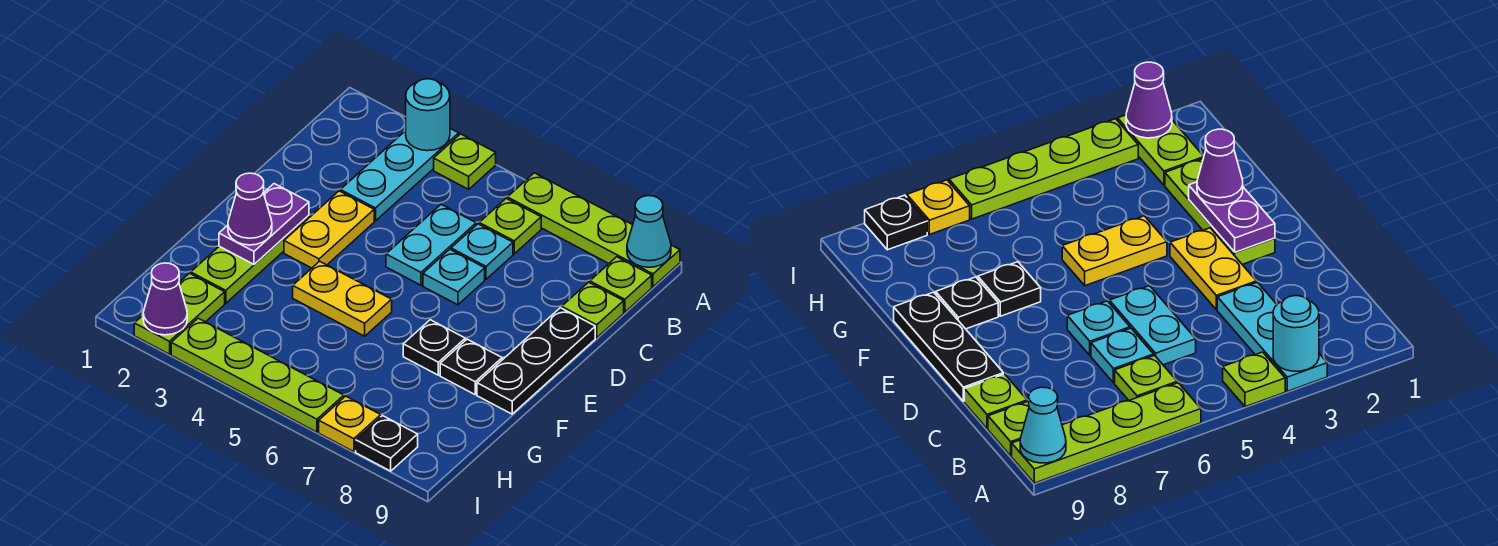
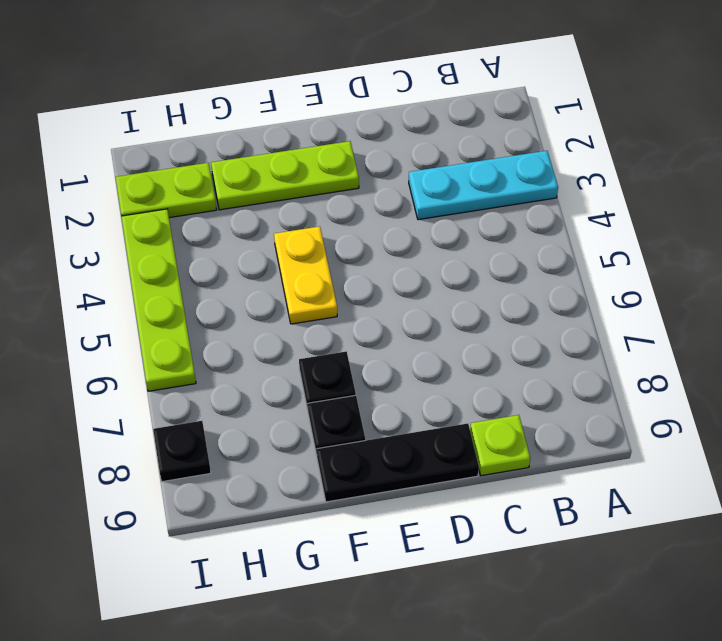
none -> lime 1x1 plate [434,134,496,189]
none -> lime 1x4 plate [507,173,680,287]
none -> lime 1x1 plate [479,198,541,254]

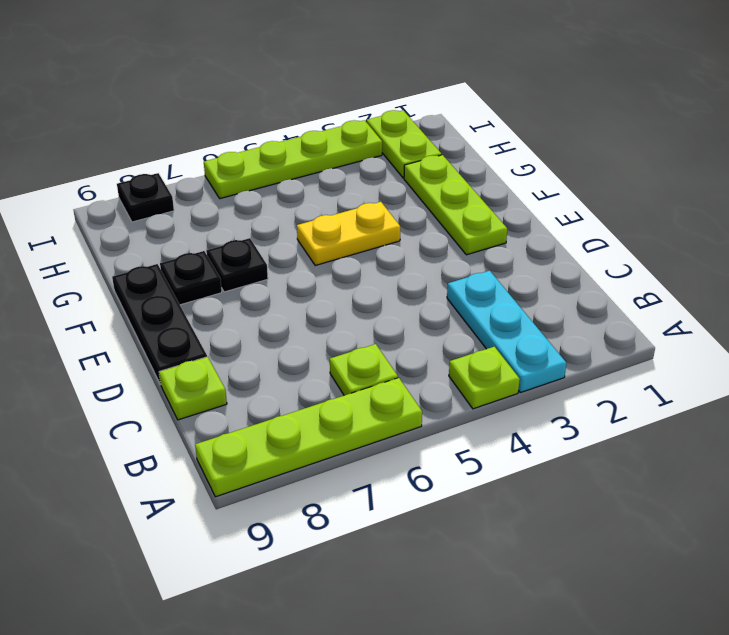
none -> lime 1x1 plate [590,257,652,312]
none -> cyan 1x2 plate [386,205,476,285]
none -> cyan 1x1 plate [451,224,513,279]

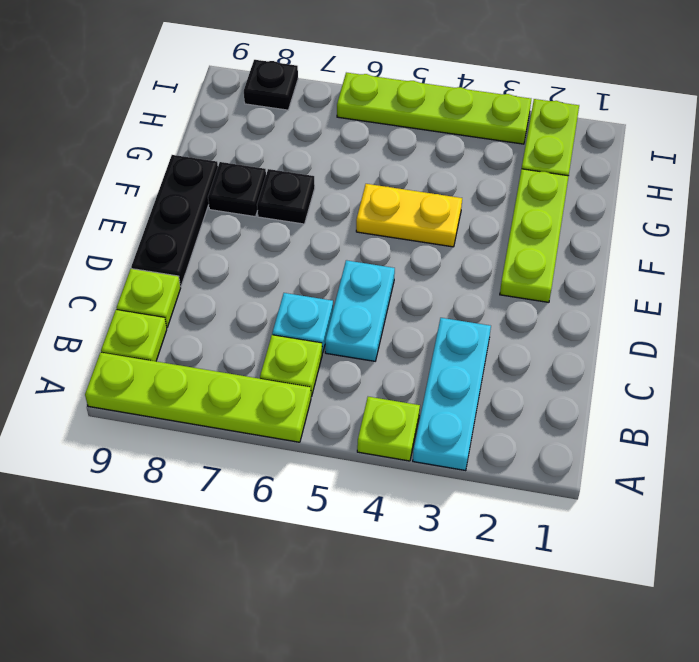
none -> yellow 1x2 plate [284,191,374,268]
none -> cyan 1x1 plate [423,249,485,305]
none -> yellow 1x1 plate [319,396,381,452]

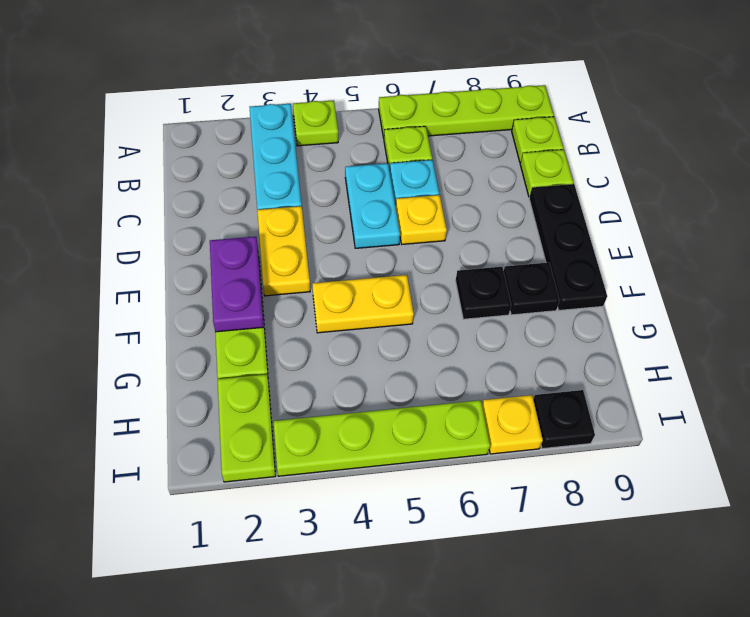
yellow 1x1 plate [396,195,447,244] -> cyan 1x1 plate [423,249,485,305]
none -> cyan 1x1 round brick [406,79,450,151]
none -> cyan 1x1 cone [627,196,671,267]
none -> purple 1x1 cone [143,263,187,335]

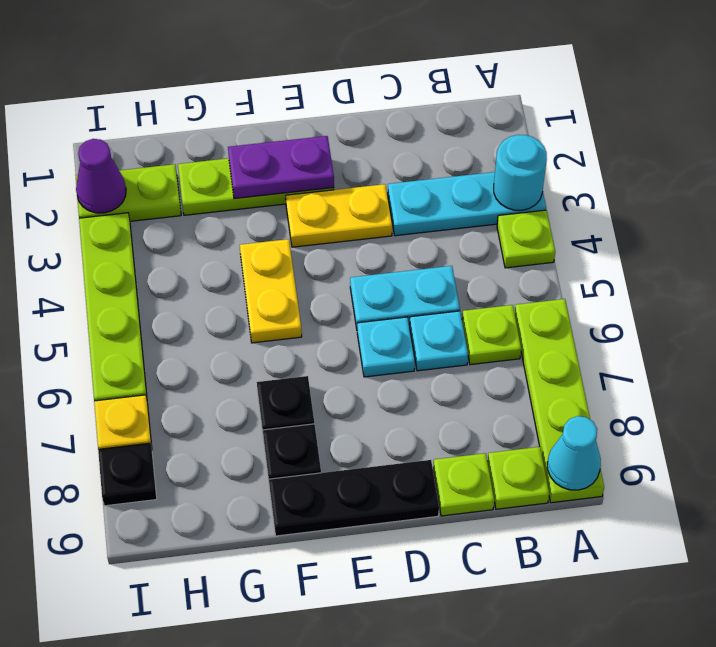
none -> purple 1x1 cone [228,173,272,245]

